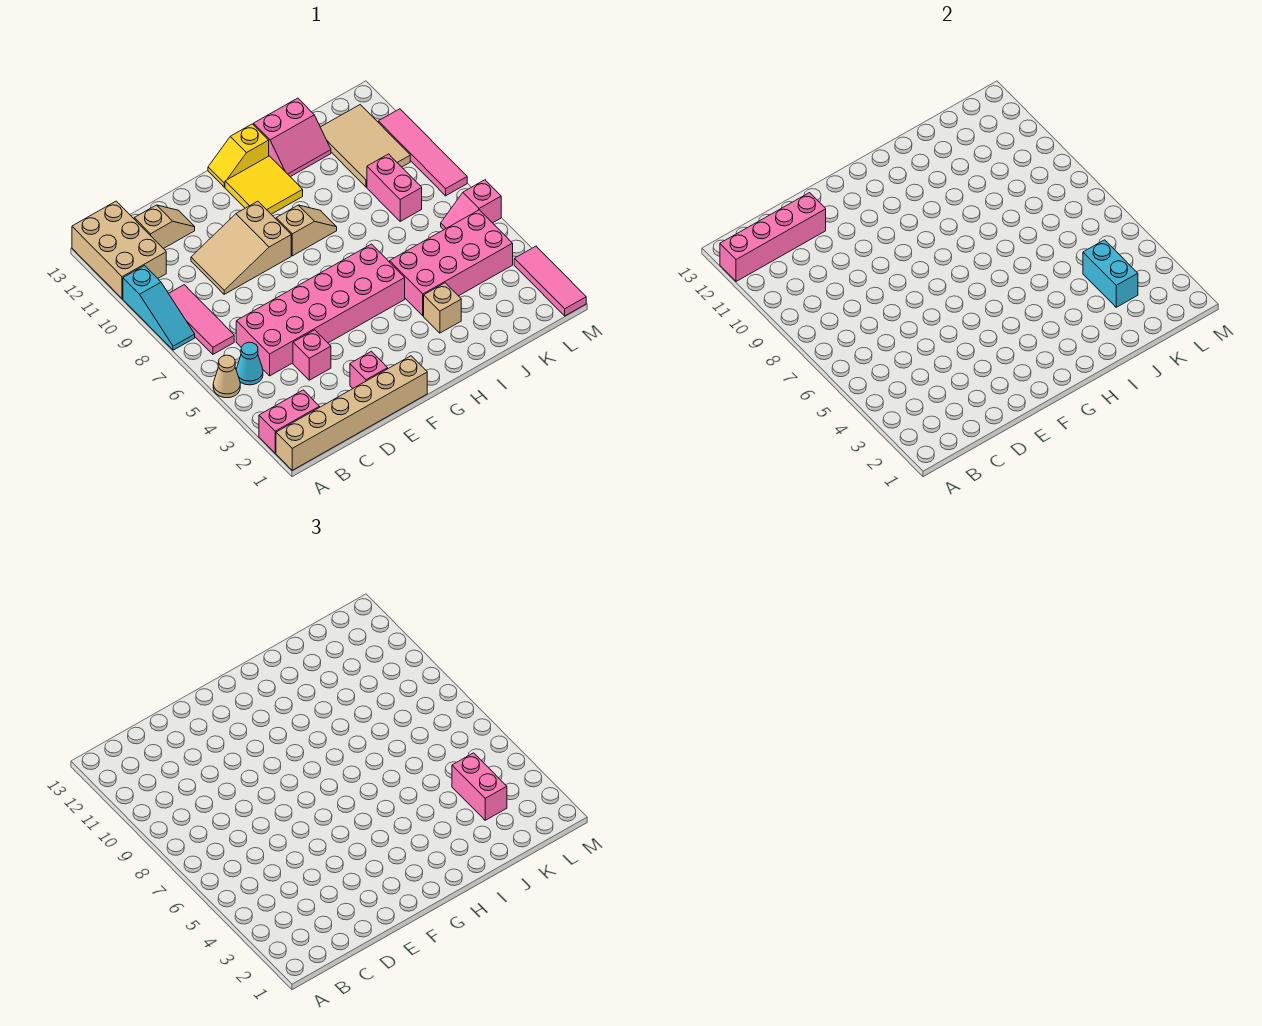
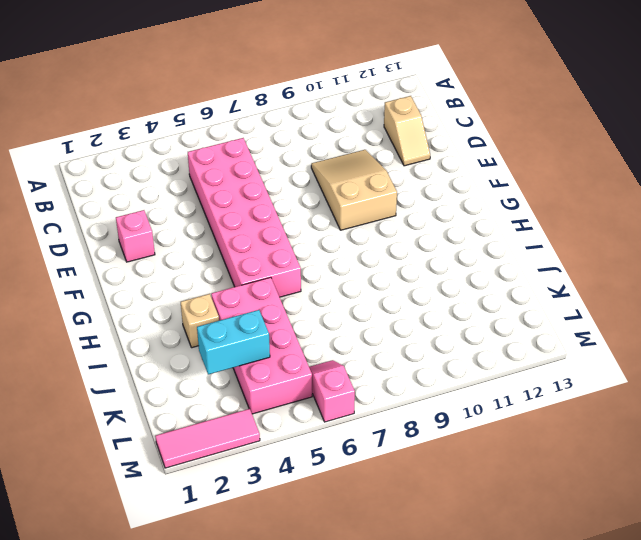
none -> tan 1x6 brick [276,356,427,470]
none -> pink 1x2 brick [259,390,320,453]
none -> tan 1x1 cone [213,355,240,398]

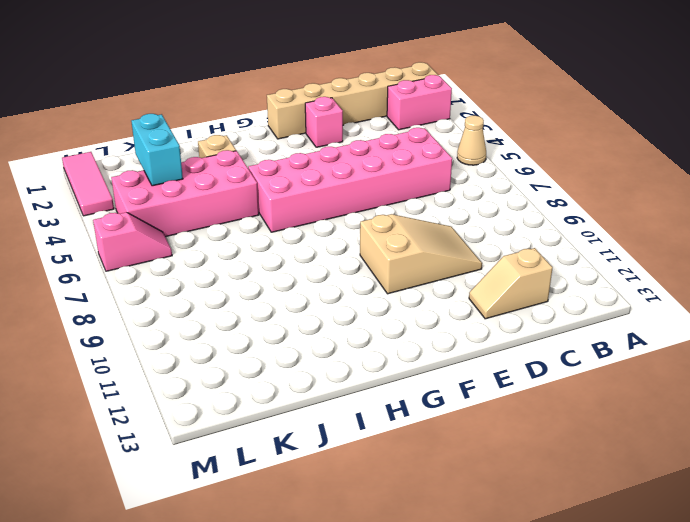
none -> cyan 1x3 slope [123,266,195,350]
none -> tan 2x3 brick [72,201,166,299]
none -> cyan 1x1 cone [236,342,263,385]

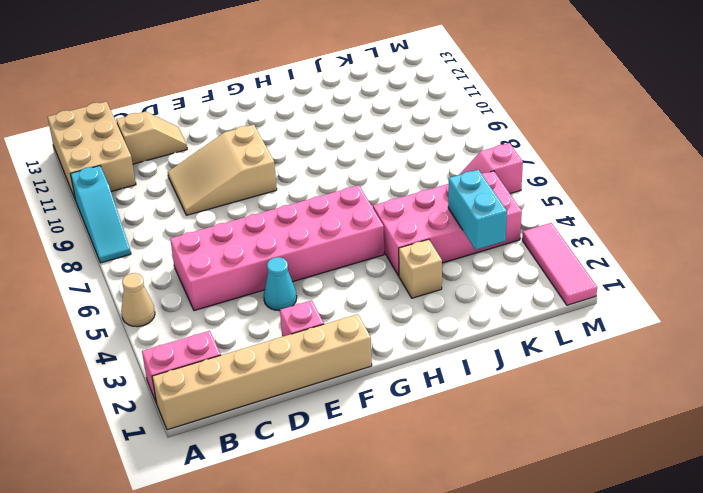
cyan 1x1 cone [264,257,297,311] -> cyan 1x1 cone moved to [236,342,263,385]
none -> pink 1x3 tile [169,285,234,354]
none -> pink 1x1 brick [293,330,331,380]
none -> tan 1x2 slope [276,205,337,256]

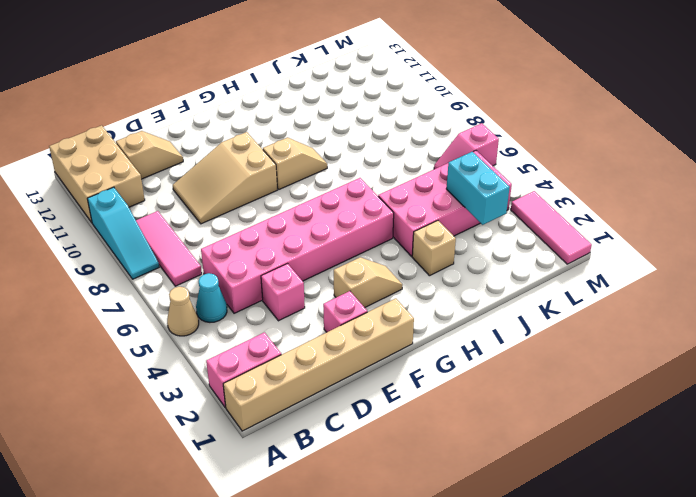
tan 1x2 slope [334,257,402,308] -> none
none -> yellow 2x2 tile [225,156,303,214]
none -> yellow 1x2 slope [208,124,269,187]
none -> pink 2x2 slope [254,98,331,177]

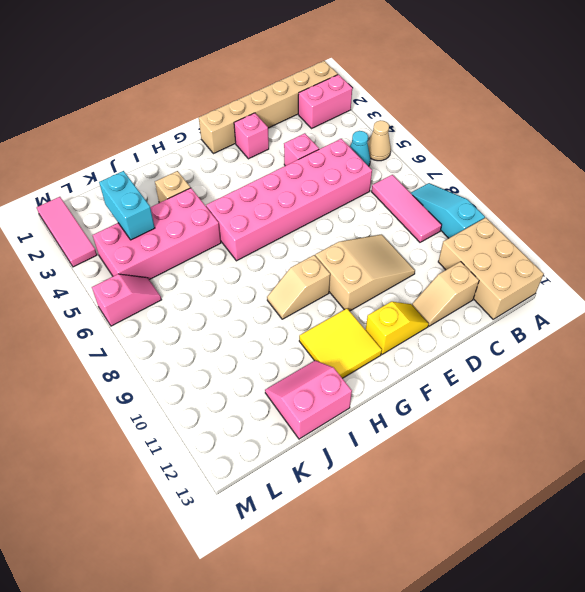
yellow 1x2 slope [366,302,429,354] -> yellow 1x2 slope moved to [208,124,269,187]
none -> pink 1x2 brick [367,154,422,221]
none -> tan 2x3 tile [320,105,410,187]
none -> pink 1x4 tile [378,109,467,196]

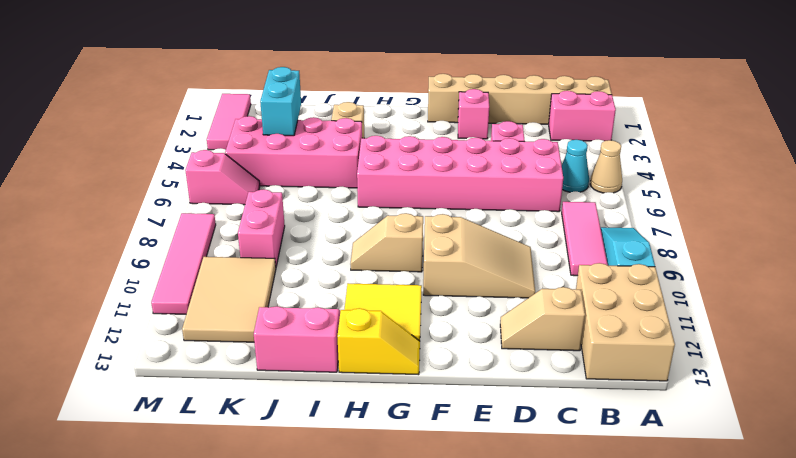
none -> pink 1x4 brick [720,193,826,281]
none -> pink 1x2 brick [452,753,507,820]

